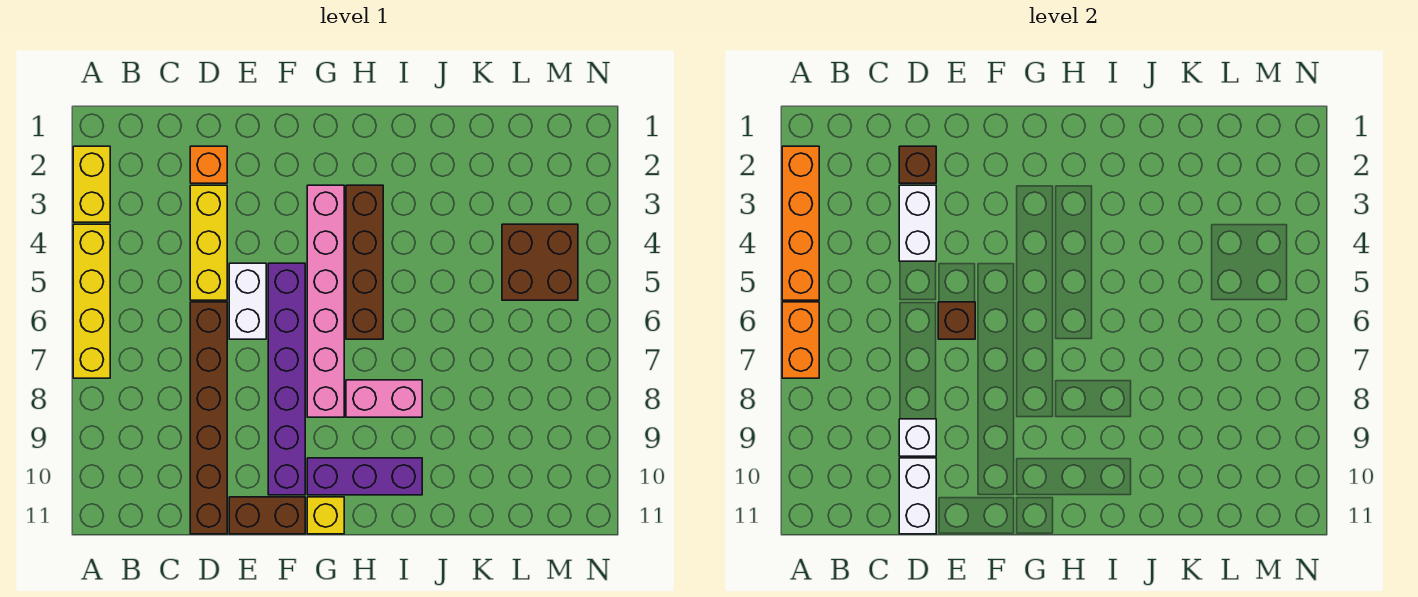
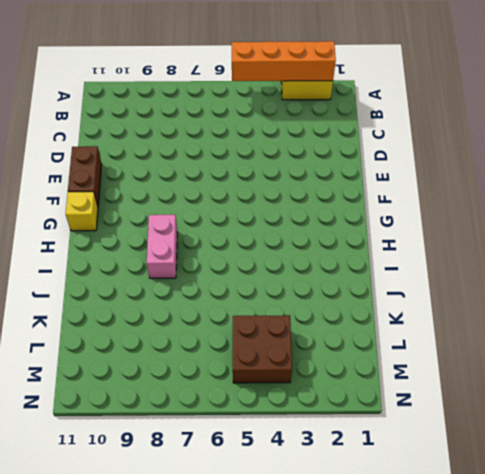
none -> yellow 1x4 brick [73,224,110,378]
none -> orange 1x1 brick [190,146,227,183]
none -> yellow 1x3 brick [190,185,227,300]

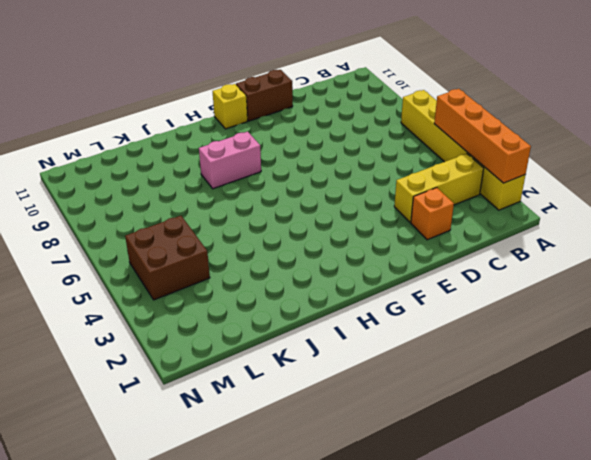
yellow 1x3 brick [394,154,484,223] -> yellow 1x3 brick turned to [190,185,227,300]
none -> brown 1x6 brick [190,302,227,534]
none -> white 1x2 brick [229,263,266,339]
none -> purple 1x6 brick [268,263,305,495]

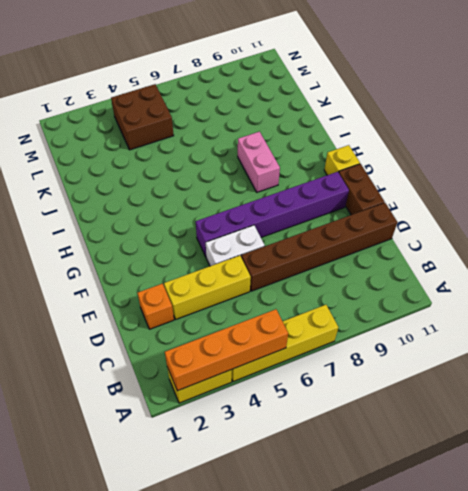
none -> pink 1x6 brick [307,185,344,417]
none -> purple 1x3 brick [307,458,422,495]
none -> brown 1x4 brick [346,185,383,339]

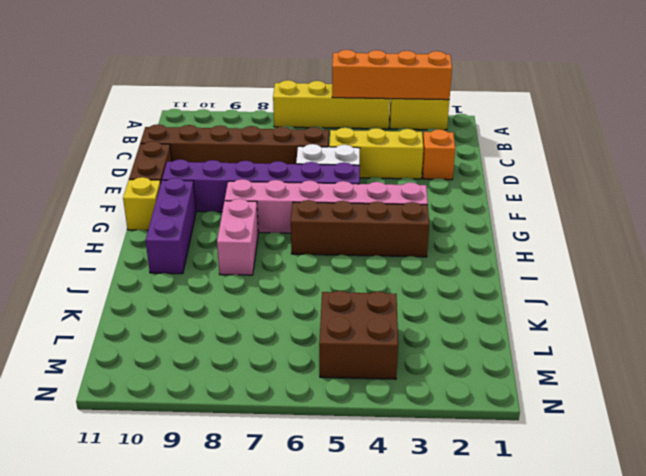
none -> orange 1x2 brick [782,302,819,378]
none -> brown 1x1 brick [899,146,936,183]
none -> white 1x2 brick [899,185,936,261]

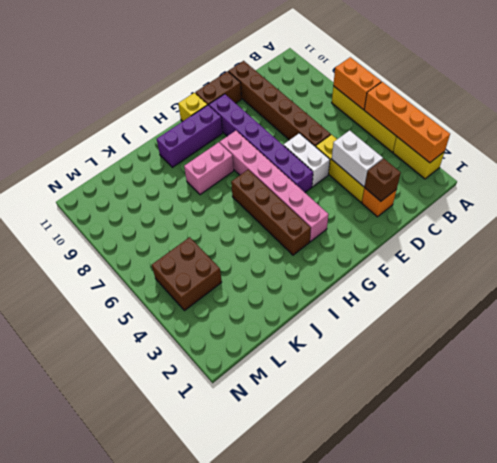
none -> white 1x1 brick [899,419,936,456]
none -> white 1x2 brick [899,458,936,534]
none -> brown 1x1 brick [938,302,975,339]

